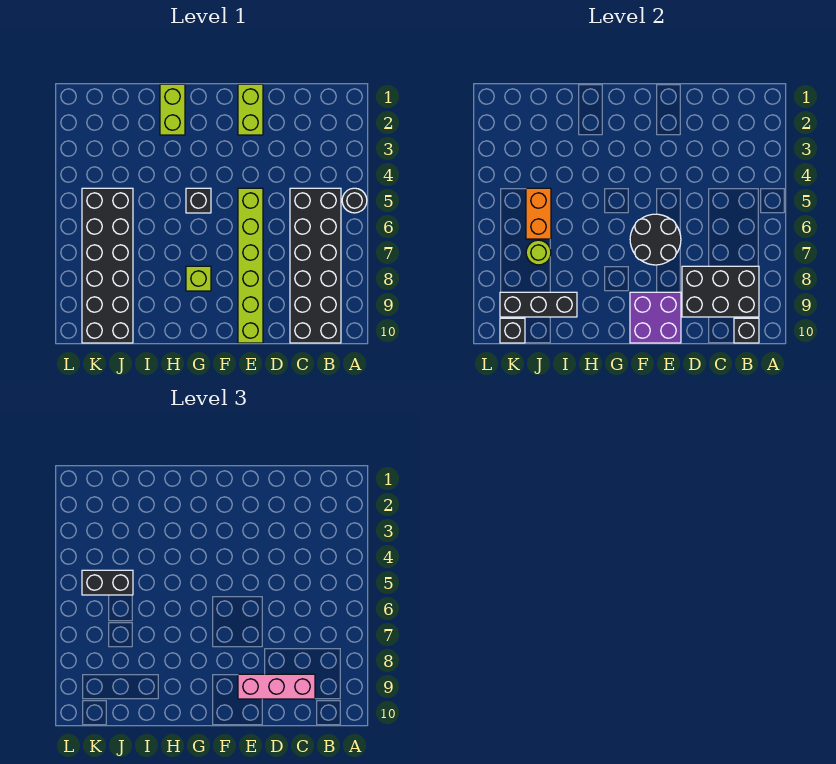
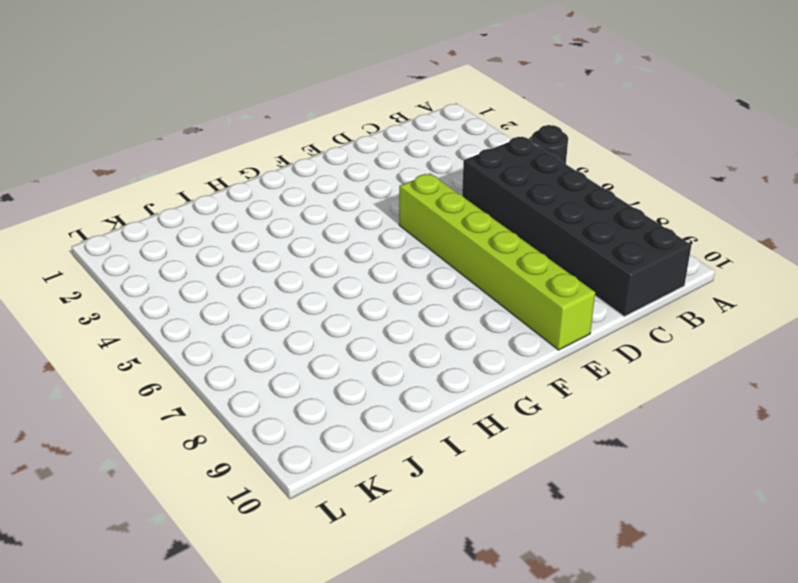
none -> lime 1x2 brick [238,84,263,135]
none -> black 1x1 brick [186,188,211,213]
none -> lime 1x1 brick [186,266,211,291]

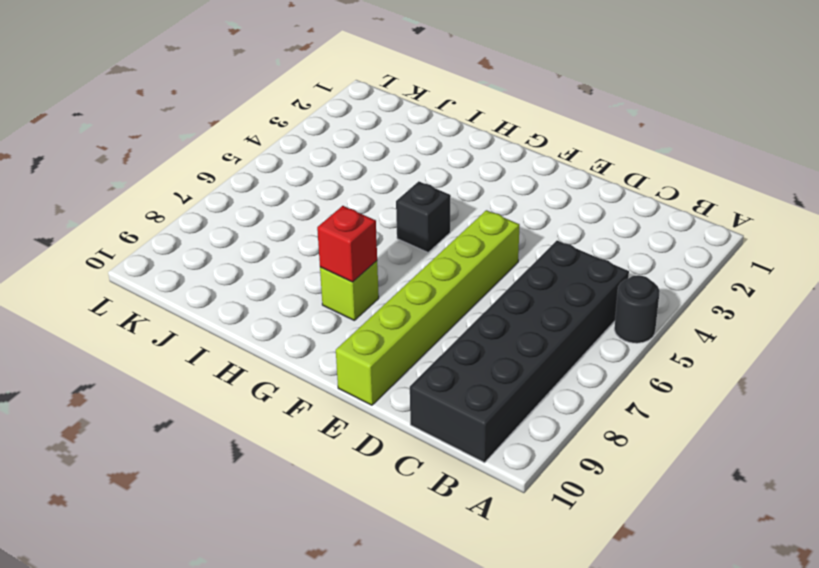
red 1x1 brick [317,206,377,282] -> none
none -> lime 1x2 brick [238,84,263,135]
none -> lime 1x2 brick [160,84,185,135]
none -> black 2x6 brick [82,188,133,343]

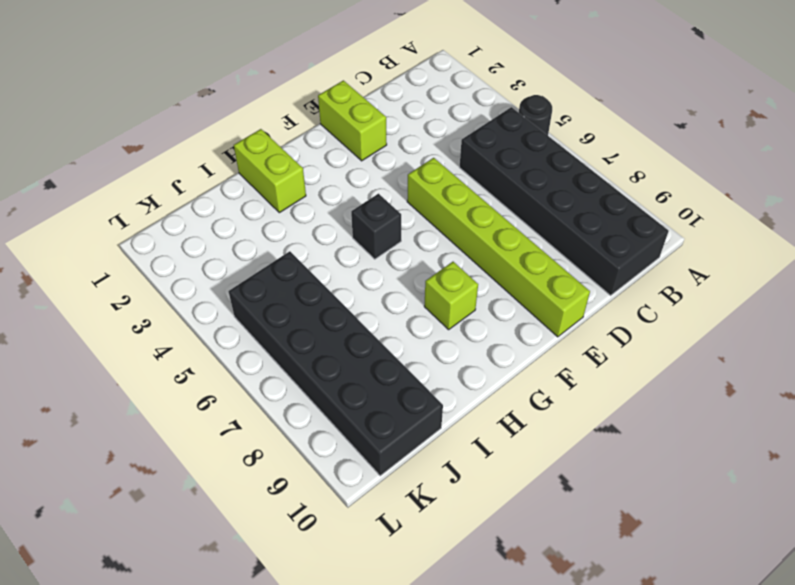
none -> black 2x3 brick [682,266,759,317]
none -> black 1x1 brick [734,318,759,343]
none -> black 2x2 round brick [630,214,681,265]

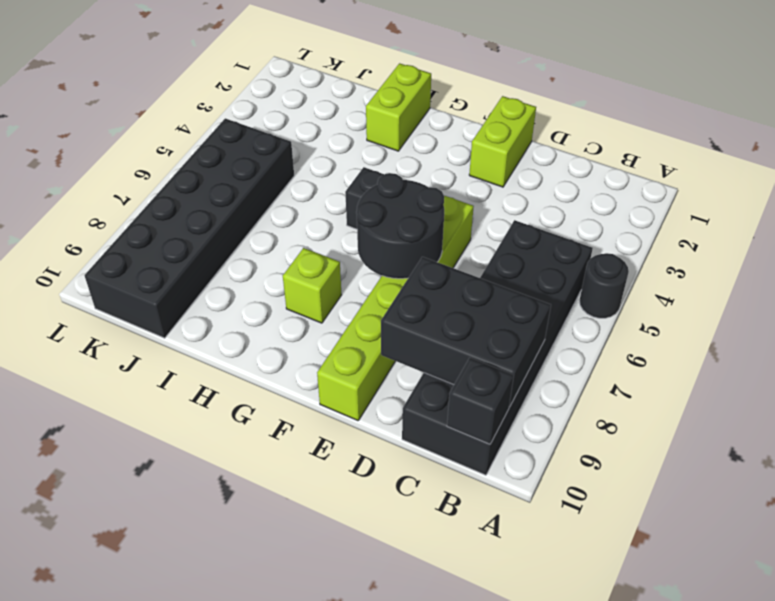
none -> purple 2x2 brick [630,292,681,343]
none -> black 1x3 brick [500,292,577,317]
none -> orange 1x2 brick [526,188,551,239]

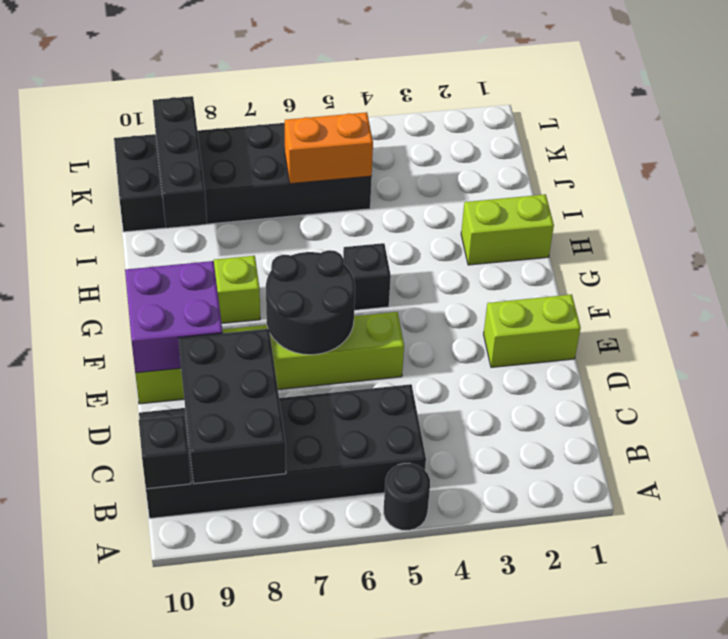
none -> lime 1x1 round brick [526,240,551,265]
none -> black 1x1 brick [500,318,525,343]
none -> pink 1x3 brick [238,674,315,699]

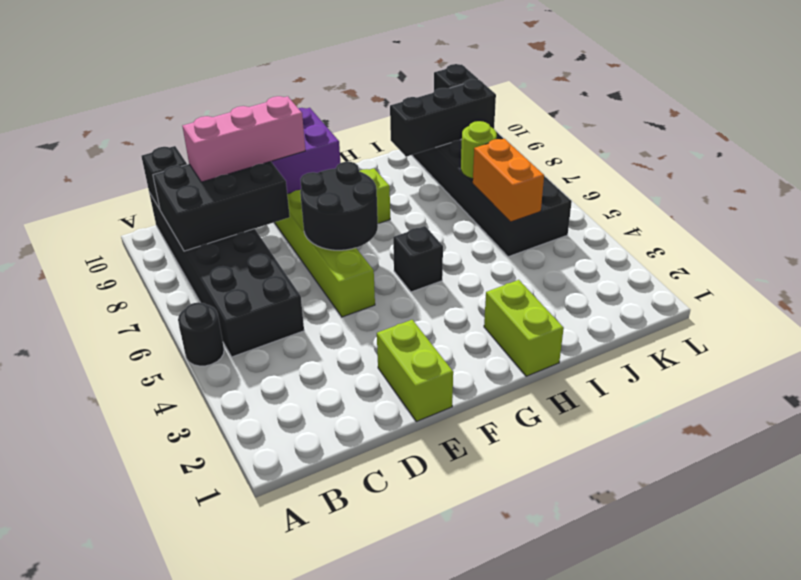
none -> black 1x2 brick [82,570,133,595]

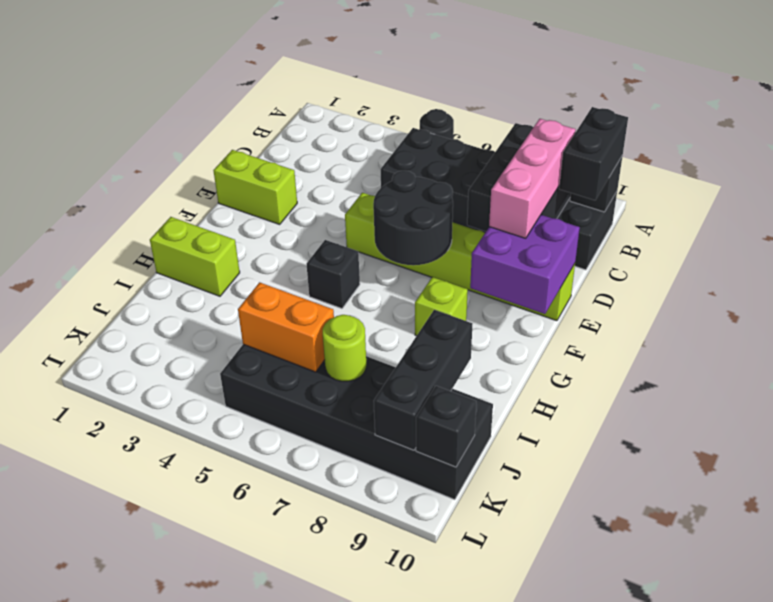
black 1x2 brick [559,107,628,200] -> black 1x2 brick moved to [82,570,133,595]

